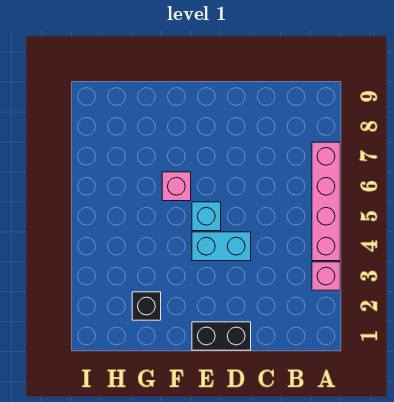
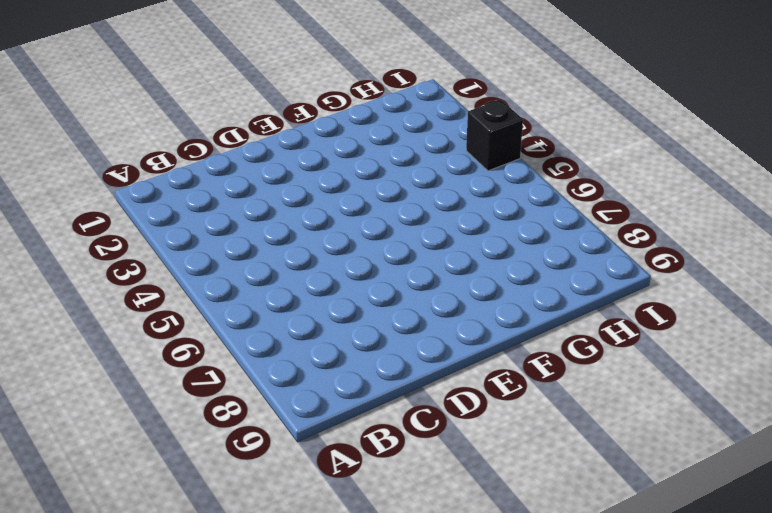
black 1x1 brick [466,100,523,171] -> black 1x1 brick moved to [132,292,161,320]
none -> pink 1x1 brick [312,262,340,290]
none -> pink 1x4 brick [312,142,340,261]

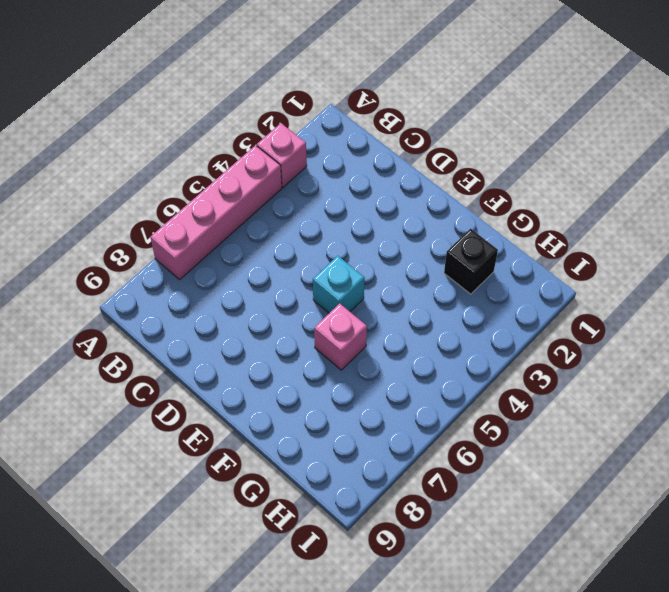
none -> black 1x2 brick [192,322,251,350]
none -> cyan 1x2 brick [192,232,251,261]

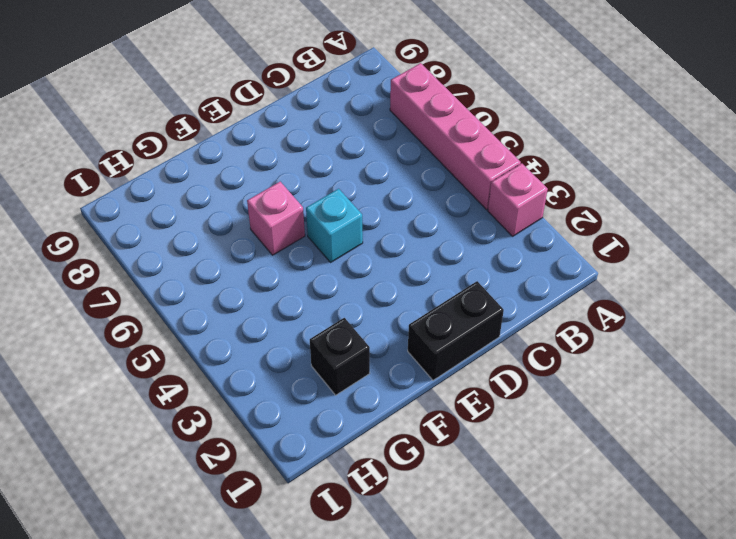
none -> cyan 1x2 brick [192,232,251,261]

